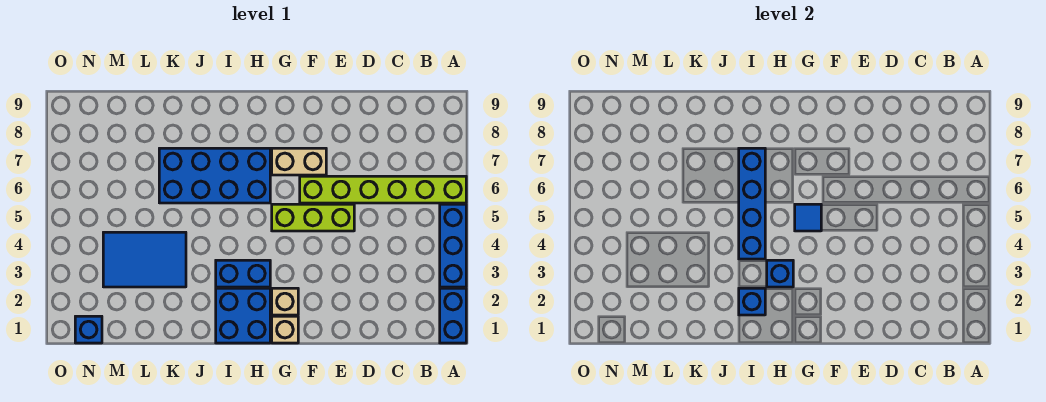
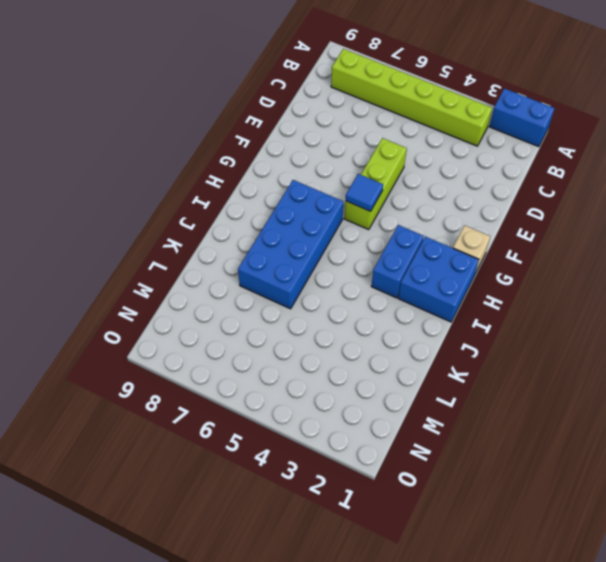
lime 1x6 brick [331,49,492,146] -> lime 1x6 brick turned to [300,176,466,203]
none -> blue 1x3 brick [440,204,466,287]
none -> tan 1x2 brick [272,148,326,175]
none -> tan 1x1 brick [272,288,298,315]

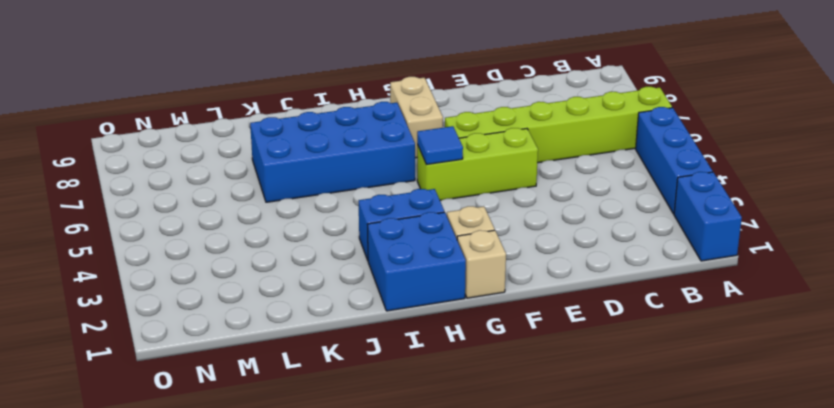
tan 1x2 brick [390,77,443,158] -> tan 1x2 brick turned to [272,148,326,175]
none -> blue 2x3 tile [103,232,186,287]
none -> blue 1x1 brick [75,316,102,343]
none -> blue 1x1 brick [767,260,793,287]

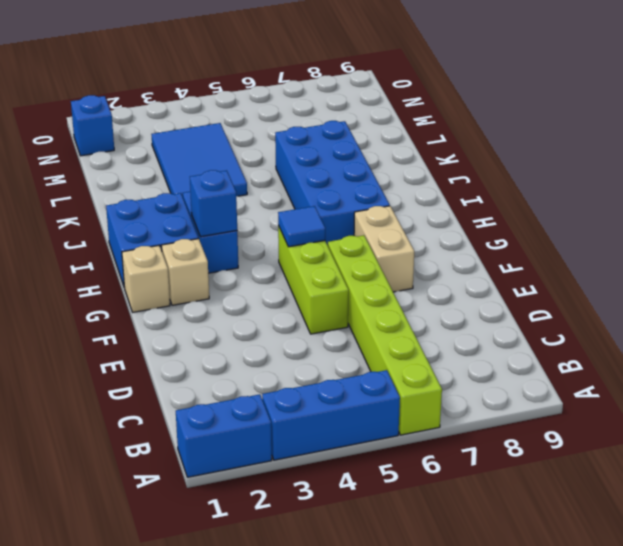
none -> blue 1x1 brick [739,288,765,315]
none -> blue 1x4 brick [739,148,765,259]

